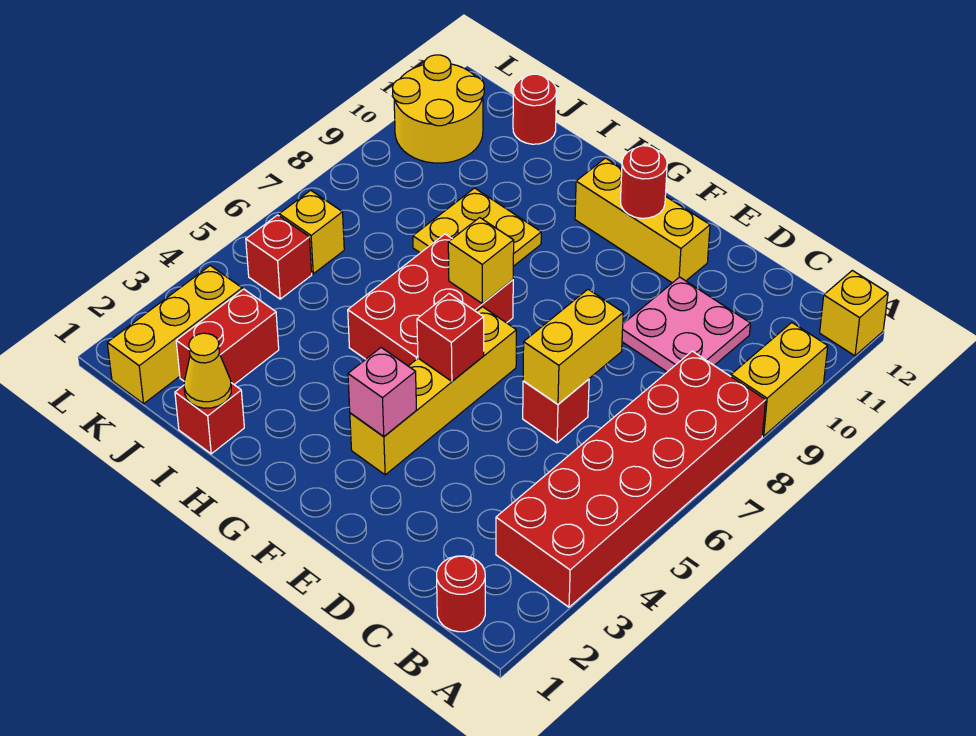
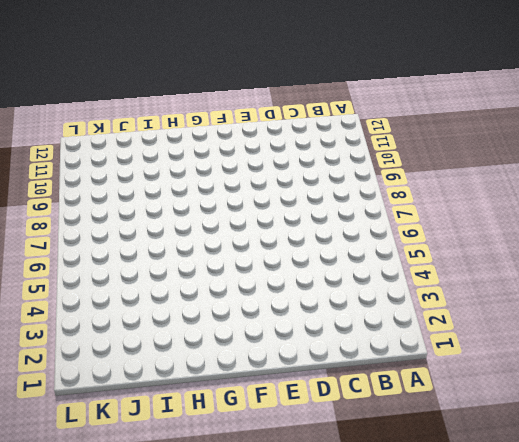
none -> red 2x6 brick [496,351,766,607]
none -> yellow 1x2 brick [731,323,828,436]
none -> yellow 1x1 brick [820,270,888,356]

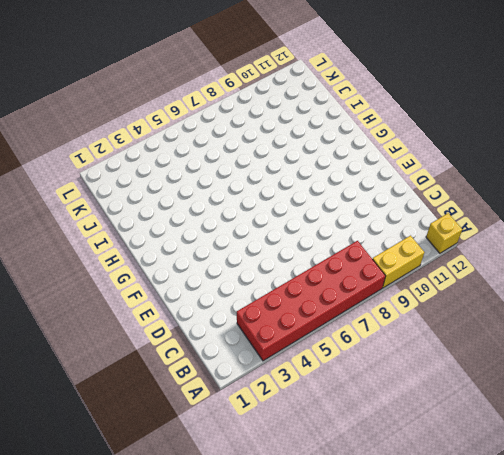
none -> red 1x1 round brick [437,556,485,632]
none -> pink 2x2 plate [622,277,750,372]
none -> red 1x1 brick [523,379,589,443]

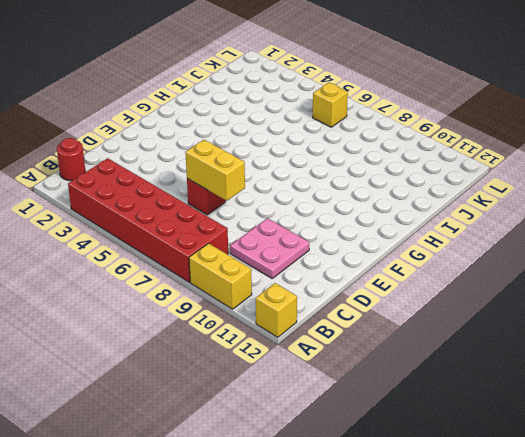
none -> yellow 1x3 brick [575,158,710,283]
none -> yellow 1x4 brick [350,307,516,475]
none -> red 2x3 brick [348,234,513,366]

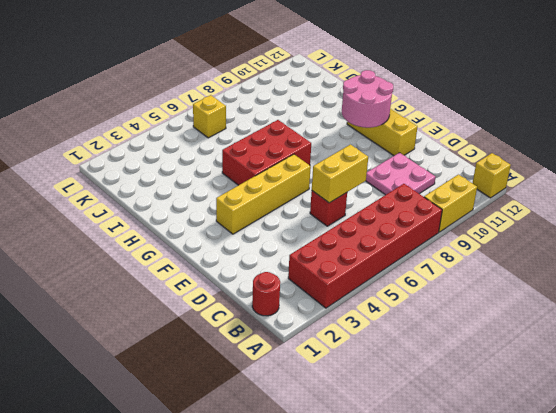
pink 2x2 round brick [342,70,393,128] -> red 1x1 round brick [621,146,667,218]
none -> yellow 2x2 plate [413,188,541,266]
none -> red 1x1 brick [175,383,244,454]
none -> red 1x2 brick [176,289,279,384]

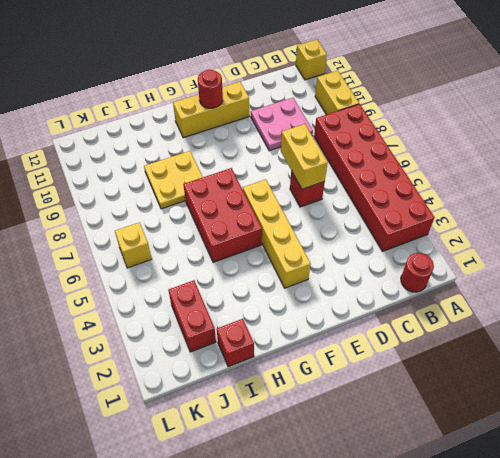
none -> red 1x1 round brick [513,74,556,144]
none -> yellow 1x3 brick [107,266,242,404]
none -> red 1x1 brick [246,215,312,299]

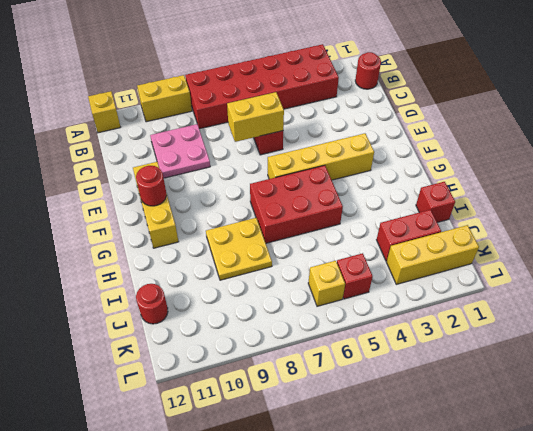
none -> yellow 2x2 round brick [392,55,484,163]
none -> pink 1x1 brick [348,348,416,437]
none -> red 1x1 brick [417,294,484,381]

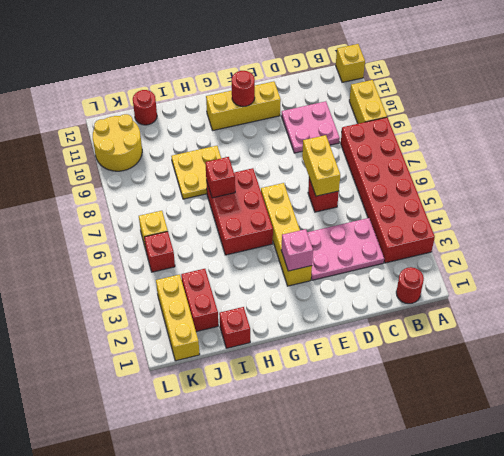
pink 2x3 plate [307,218,384,280] -> none
red 1x1 brick [205,157,235,198] -> red 1x1 brick moved to [417,294,484,381]
none -> yellow 1x1 brick [448,218,514,304]
none -> yellow 1x1 cone [184,333,231,408]

